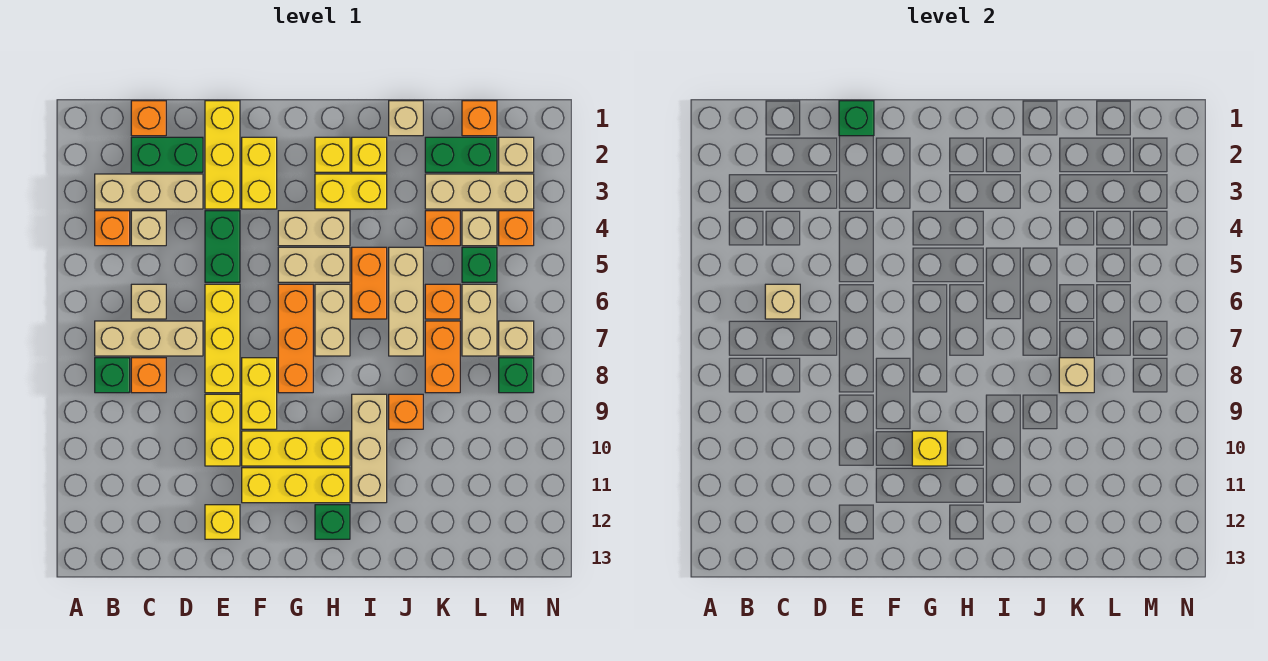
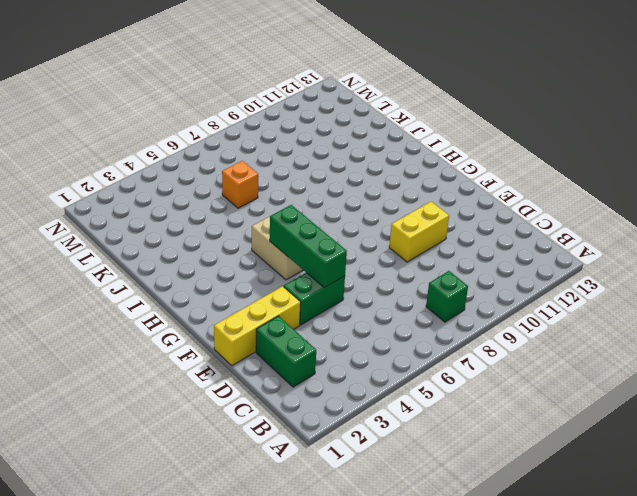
green 1x3 brick [270,205,347,288] -> none
none -> tan 1x3 brick [95,174,203,209]
none -> orange 1x1 brick [95,211,130,246]
none -> tan 1x3 brick [95,321,203,356]
none -> orange 1x1 brick [131,101,166,136]

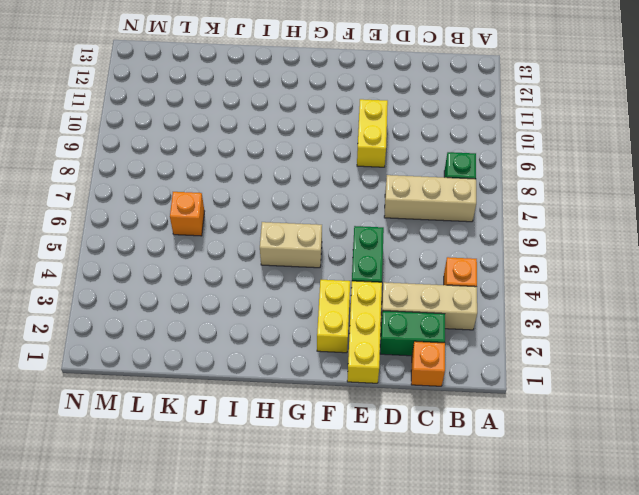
none -> tan 1x1 brick [131,211,166,246]
none -> tan 1x1 brick [131,284,166,319]
none -> orange 1x1 brick [131,358,166,393]
none -> yellow 1x3 brick [205,284,240,393]

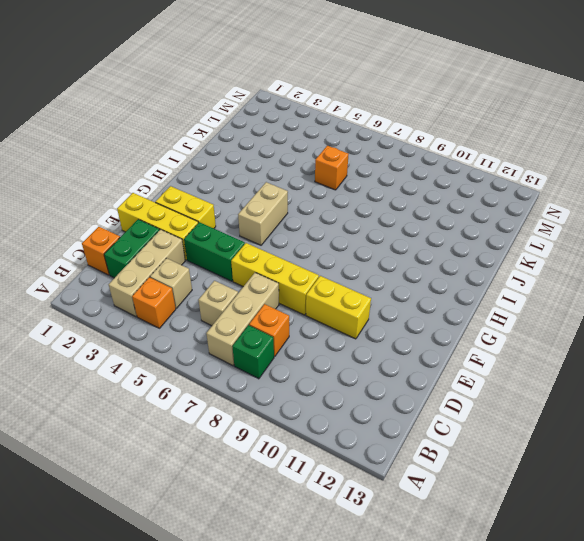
none -> yellow 1x1 brick [205,505,240,539]
none -> yellow 1x2 brick [242,358,277,429]
none -> yellow 1x3 brick [242,431,350,466]
none -> yellow 1x3 brick [242,468,350,503]

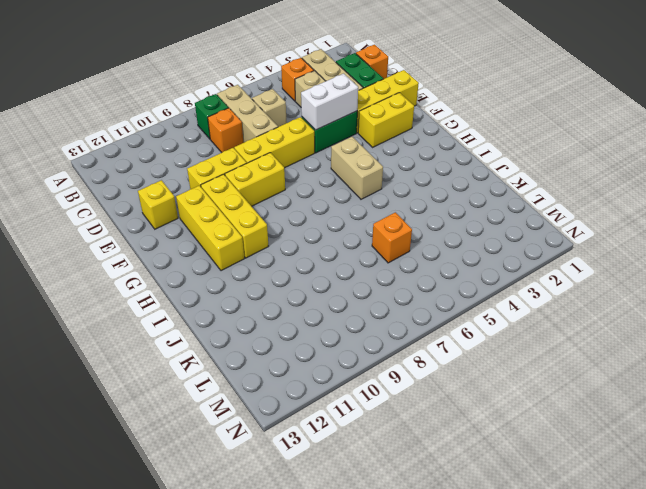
white 1x2 brick [301,73,358,130] -> none
none -> tan 1x2 brick [278,211,350,246]
none -> orange 1x3 brick [278,284,313,393]
none -> yellow 1x1 brick [315,137,350,172]
none -> yellow 1x2 brick [315,174,387,209]

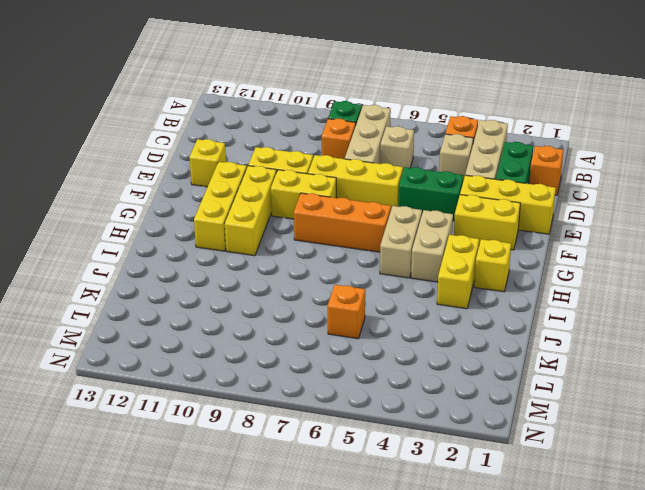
none -> tan 1x2 brick [315,284,350,356]
none -> green 1x1 brick [315,505,350,539]
none -> yellow 1x1 brick [352,137,387,172]
none -> orange 1x2 brick [352,247,387,319]

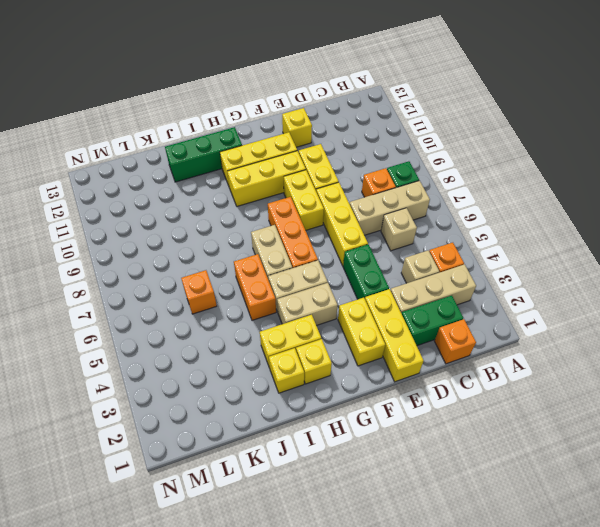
green 1x3 brick [165,127,242,182] -> green 1x1 brick [315,505,350,539]
none -> tan 1x3 brick [352,394,387,503]
none -> tan 1x1 brick [389,101,423,136]
none -> tan 1x3 brick [389,247,423,356]
none -> orange 1x1 brick [389,394,423,429]

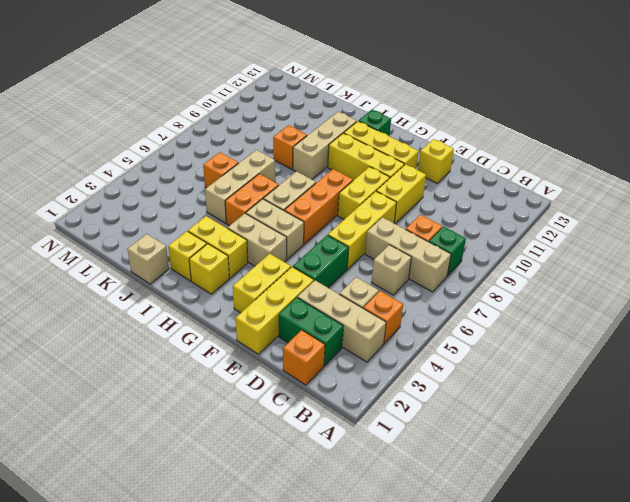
none -> green 1x2 brick [425,137,497,172]
none -> tan 1x3 brick [425,174,534,209]
none -> orange 1x1 brick [425,211,460,246]
none -> orange 1x2 brick [425,321,460,393]

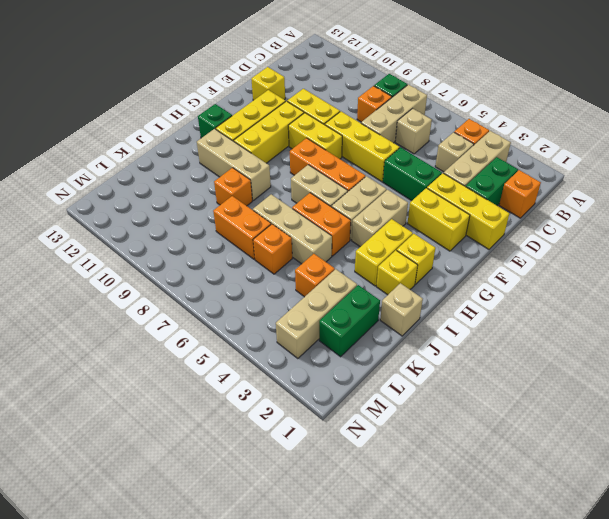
none -> orange 1x1 brick [462,101,497,136]
none -> tan 1x1 brick [462,211,497,246]
none -> green 1x1 brick [462,247,497,282]
none -> tan 1x2 brick [462,284,497,356]

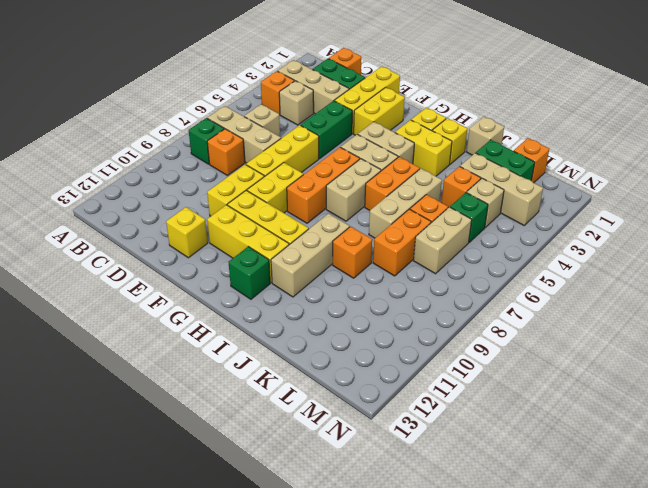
none -> tan 1x1 brick [499,137,534,172]
none -> orange 1x1 brick [499,211,534,246]
none -> tan 1x1 brick [499,321,534,356]
none -> green 1x1 brick [499,358,534,393]

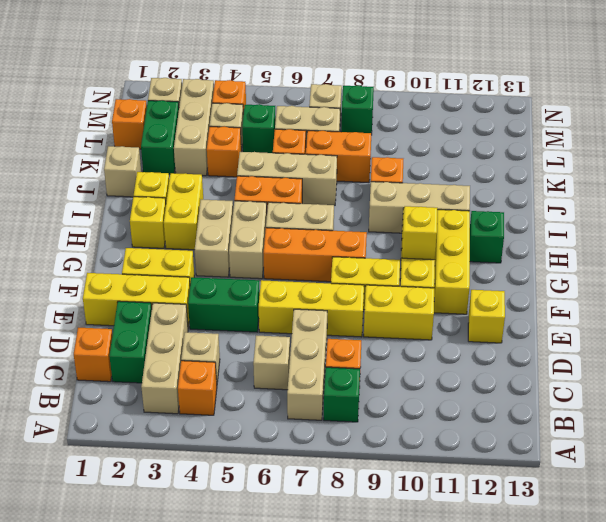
none -> tan 1x1 brick [765,284,800,319]
none -> green 1x1 brick [839,101,874,136]
none -> tan 1x1 brick [1059,358,1094,393]

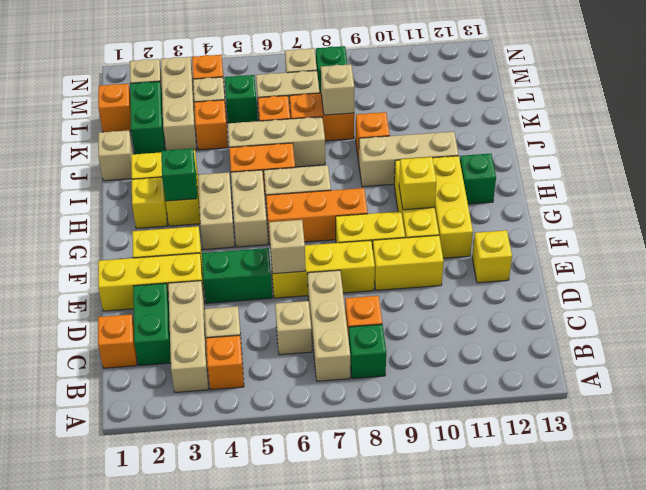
tan 1x1 brick [269,220,306,274] -> tan 1x1 brick moved to [765,284,800,319]
green 1x1 brick [161,149,197,201] -> green 1x1 brick moved to [839,101,874,136]

